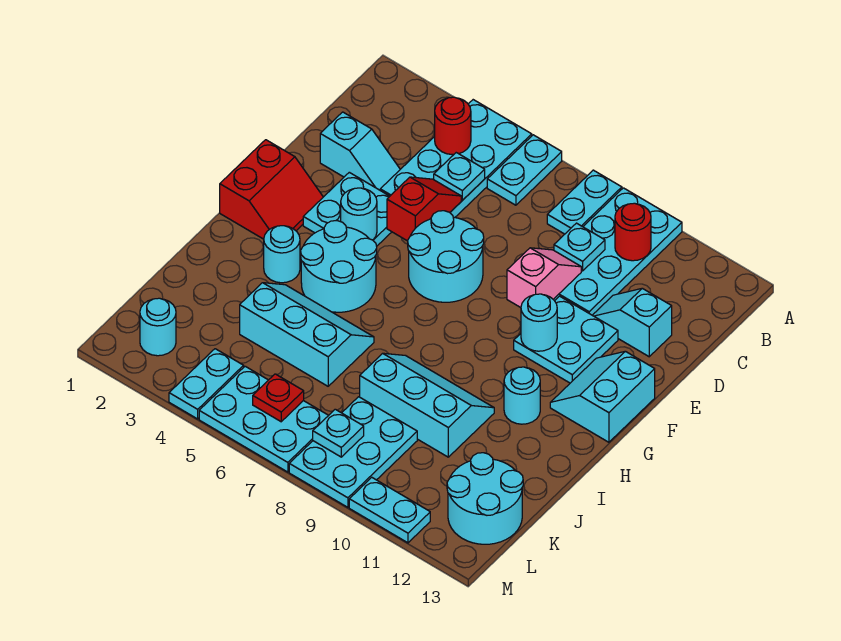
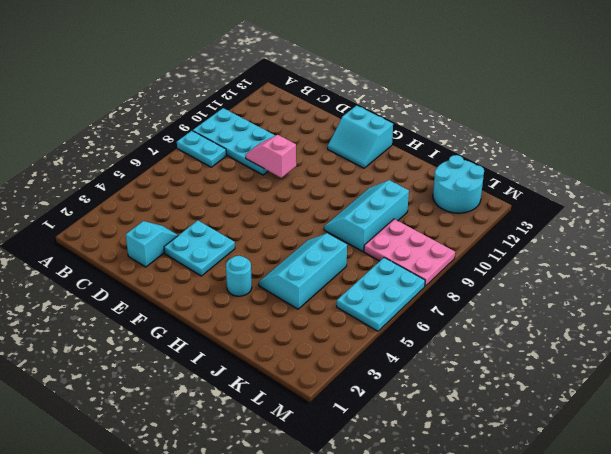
pink 2x3 plate [364,219,455,286] -> cyan 2x3 plate [289,397,417,507]
none -> cyan 2x4 plate [380,100,532,217]
none -> cyan 1x2 plate [487,135,562,205]
none -> cyan 1x2 slope [592,288,672,357]
none -> cyan 2x2 round brick [408,211,484,302]

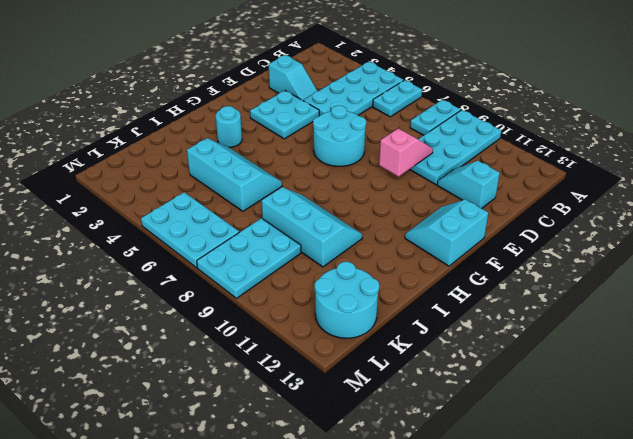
none -> cyan 2x2 plate [514,296,618,383]
none -> red 2x2 slope [220,140,323,239]
none -> cyan 2x2 round brick [301,221,377,312]
none -> cyan 1x1 round brick [504,367,540,424]

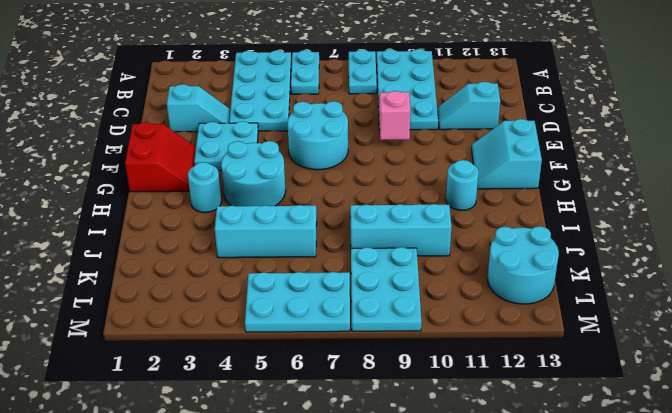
none -> cyan 2x2 plate [514,296,618,383]
none -> cyan 1x1 round brick [140,298,176,356]
none -> cyan 1x2 plate [169,349,244,419]
none -> cyan 1x2 plate [349,477,430,543]

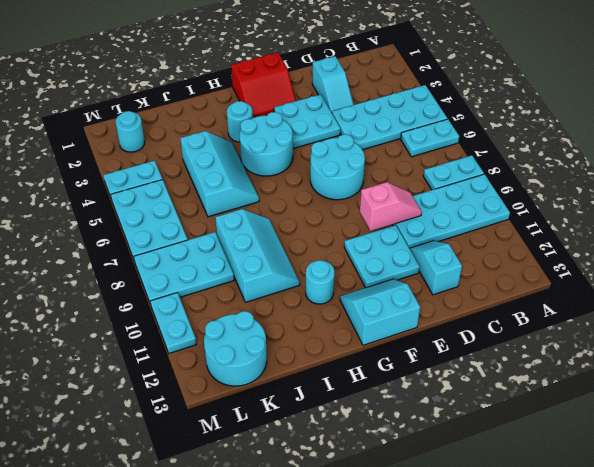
none -> red 1x1 round brick [435,97,471,155]
none -> red 1x1 round brick [615,203,651,261]
none -> cyan 1x1 plate [434,153,485,200]
none -> cyan 1x1 plate [554,223,605,271]

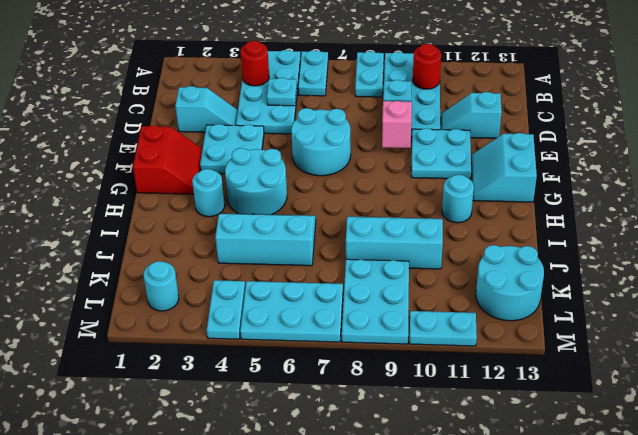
none -> red 1x2 slope [387,177,461,241]
none -> cyan 1x1 round brick [341,188,377,240]
none -> cyan 1x1 round brick [521,294,557,351]
none -> red 1x1 plate [253,374,304,422]

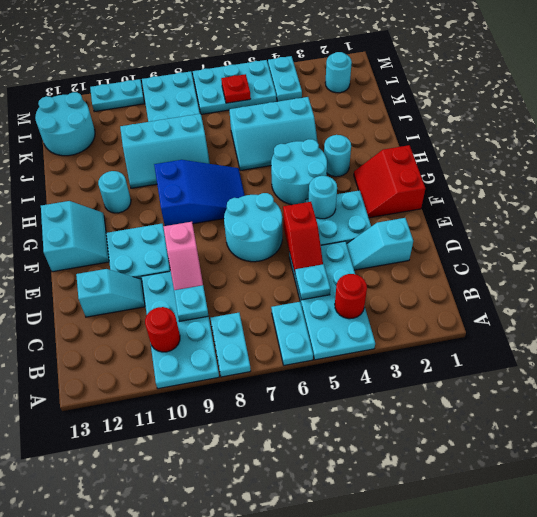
blue 2x3 slope [154,160,245,226] -> none
none -> cyan 1x1 round brick [521,294,557,351]
none -> cyan 1x1 plate [313,409,364,457]

